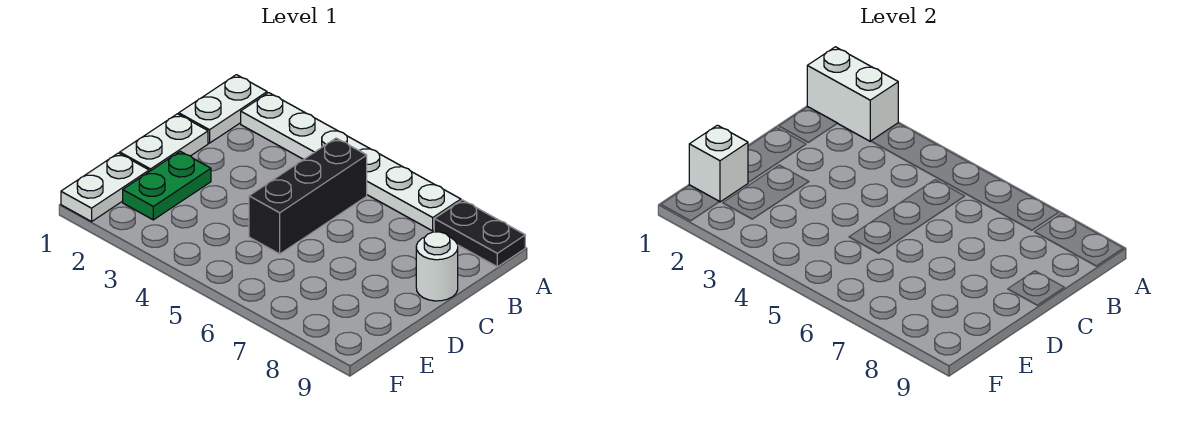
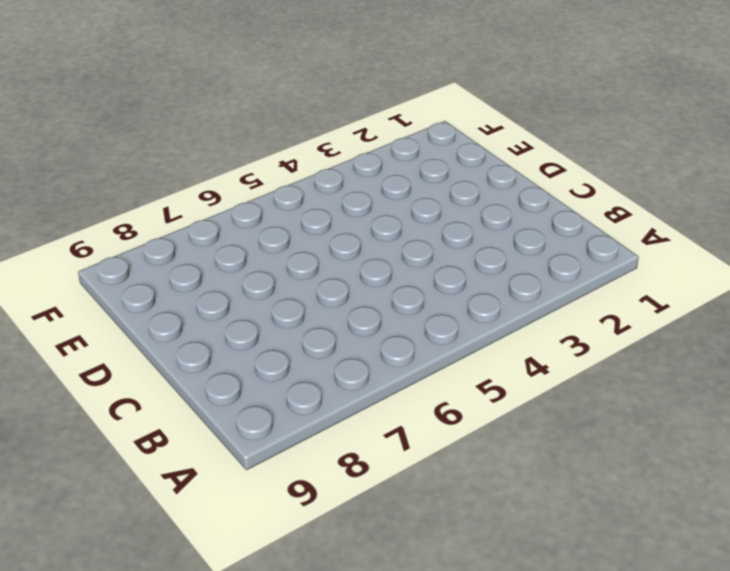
none -> white 1x2 plate [179,75,267,143]
none -> white 1x6 plate [241,93,461,231]

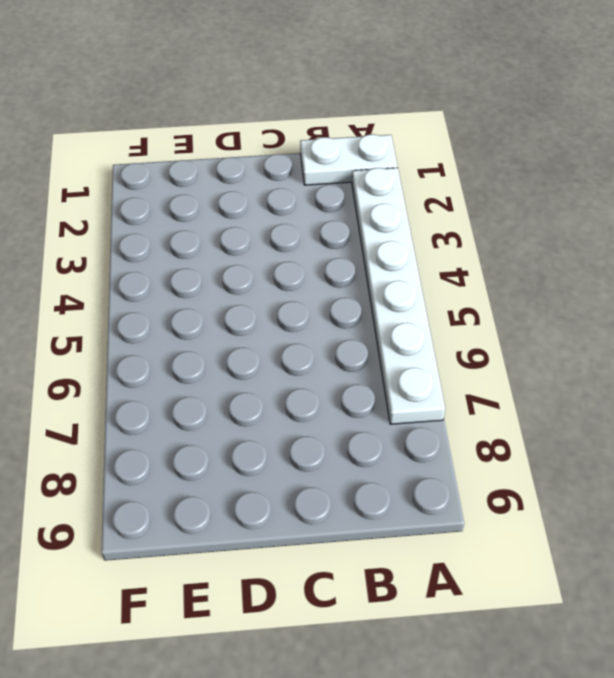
none -> black 1x2 plate [434,200,525,267]
none -> black 1x3 brick [249,138,367,254]

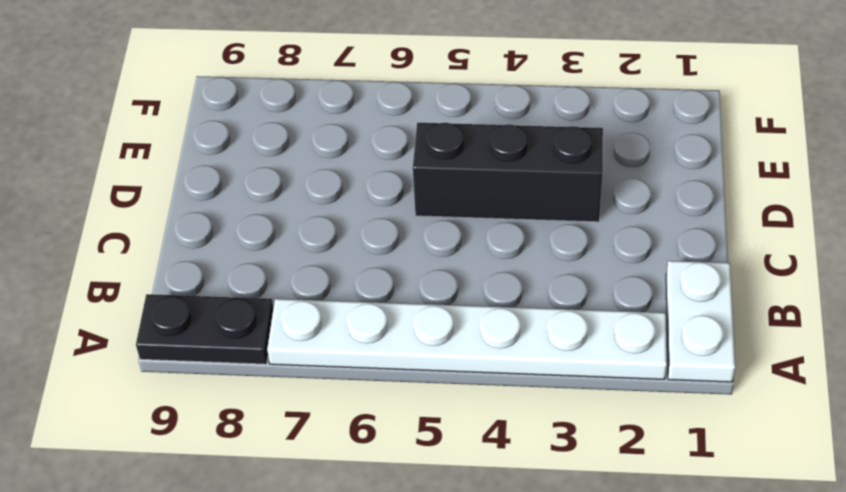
black 1x3 brick [413,123,603,222] -> black 1x3 brick turned to [249,138,367,254]
none -> white 1x2 plate [120,114,208,172]
none -> white 1x1 round brick [416,232,458,301]

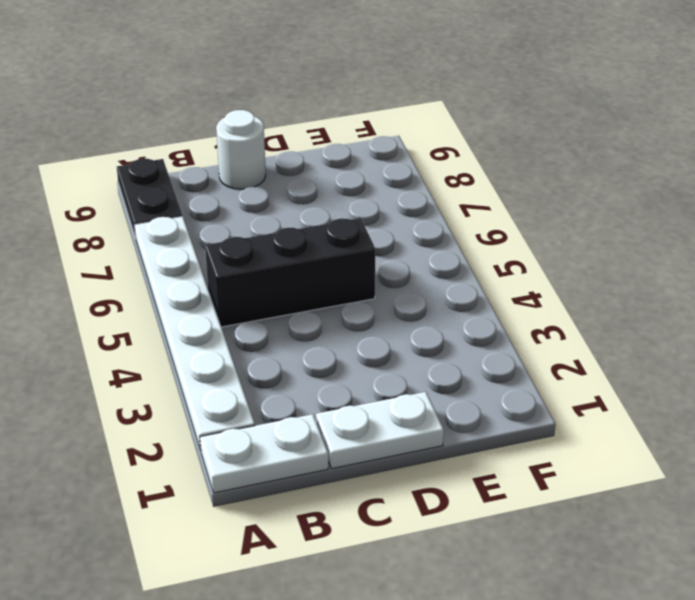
none -> green 1x2 plate [123,151,211,220]
none -> white 1x2 plate [61,153,149,222]

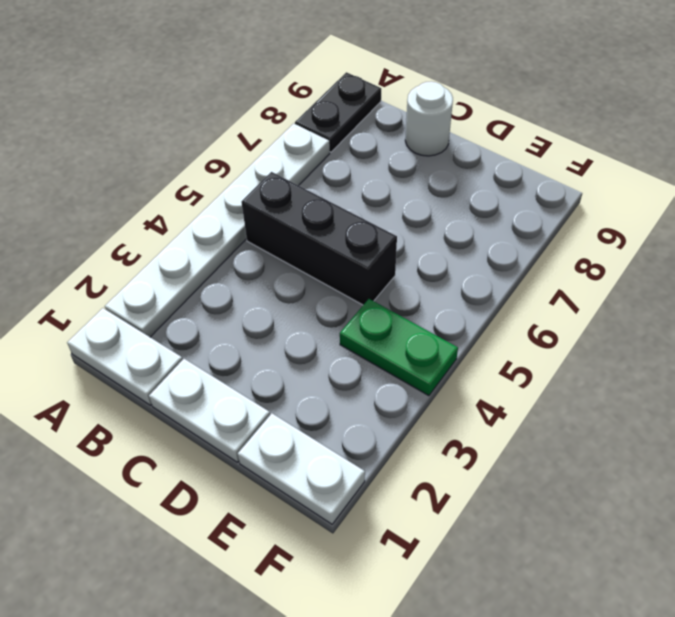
green 1x2 plate [340,299,458,396] -> green 1x2 plate moved to [123,151,211,220]
none -> white 1x2 brick [807,47,898,141]
none -> white 1x1 brick [689,125,748,202]

